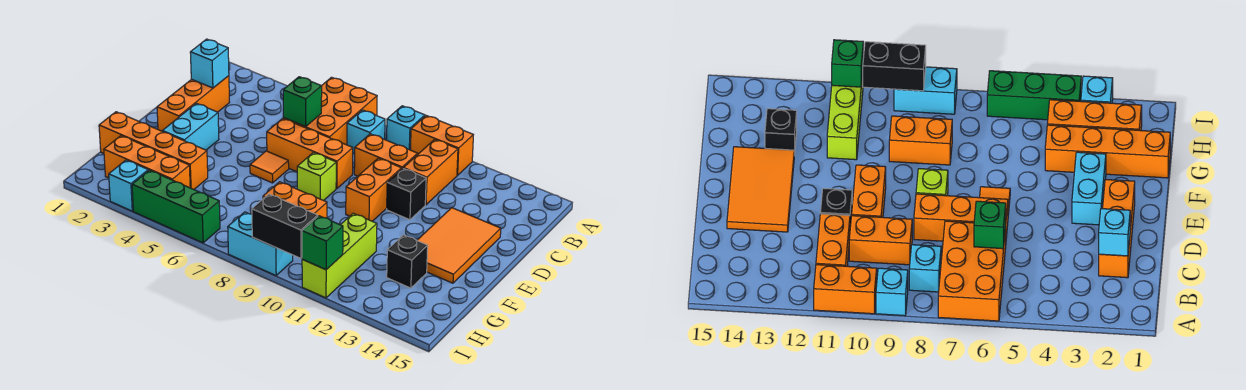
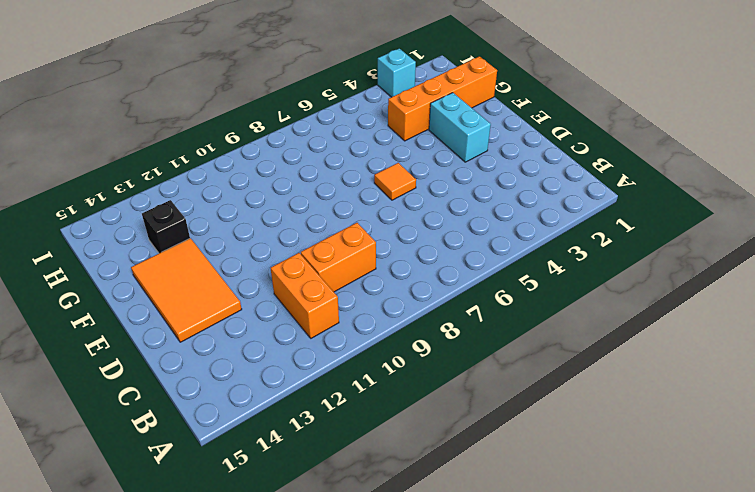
none -> orange 2x3 brick [283,77,377,145]
none -> cyan 1x1 brick [387,106,425,150]
none -> orange 1x2 brick [411,116,473,175]

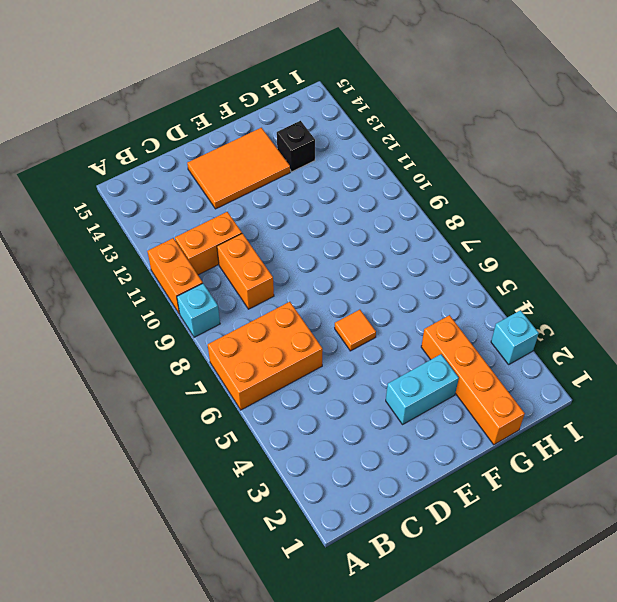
none -> cyan 1x1 brick [347,110,385,154]
none -> orange 1x3 brick [157,76,230,131]
none -> orange 1x3 brick [267,118,353,189]

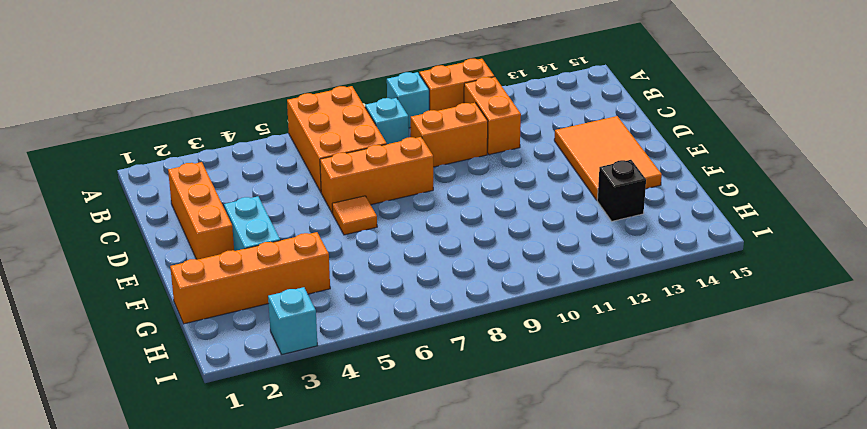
none -> orange 1x2 brick [346,158,401,221]
none -> black 1x1 brick [387,168,426,220]
none -> lime 1x1 brick [297,153,336,201]

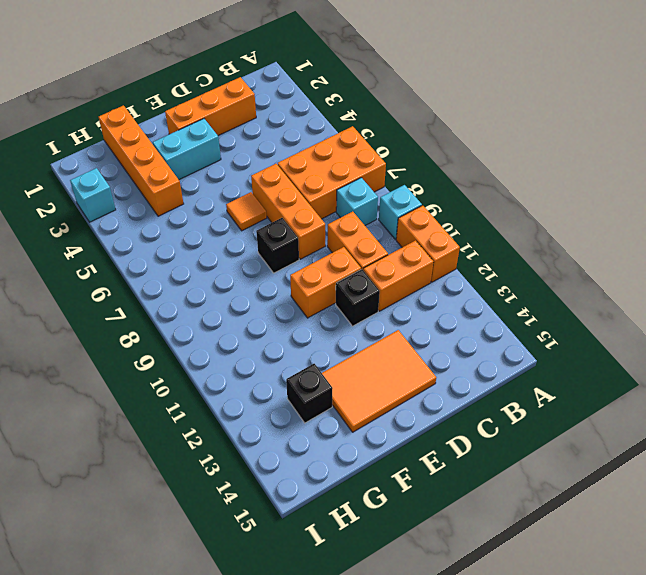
black 1x1 brick [256,218,299,273] -> lime 1x1 brick [297,153,336,201]
none -> orange 1x2 brick [263,182,327,218]
none -> lime 1x3 brick [302,213,377,298]
none -> orange 1x3 brick [104,136,190,188]

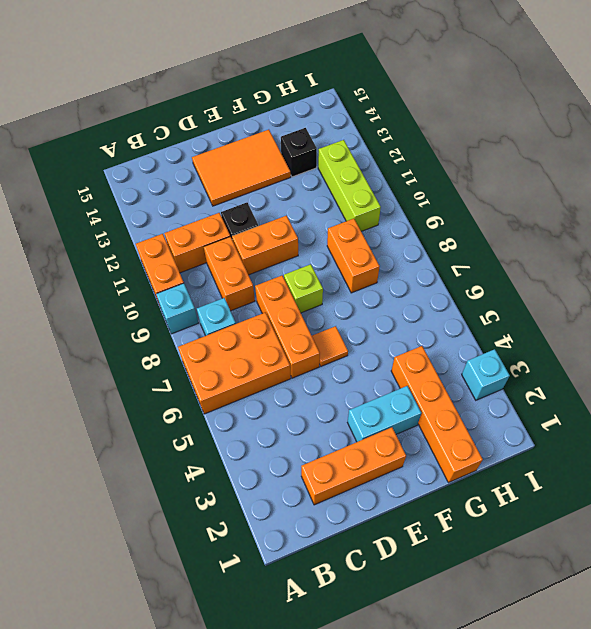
lime 1x3 brick [318,140,381,231] -> lime 1x3 brick turned to [302,213,377,298]
none -> orange 1x3 brick [104,136,190,188]
none -> green 1x3 brick [132,170,220,243]
none -> cyan 1x2 brick [228,212,293,275]

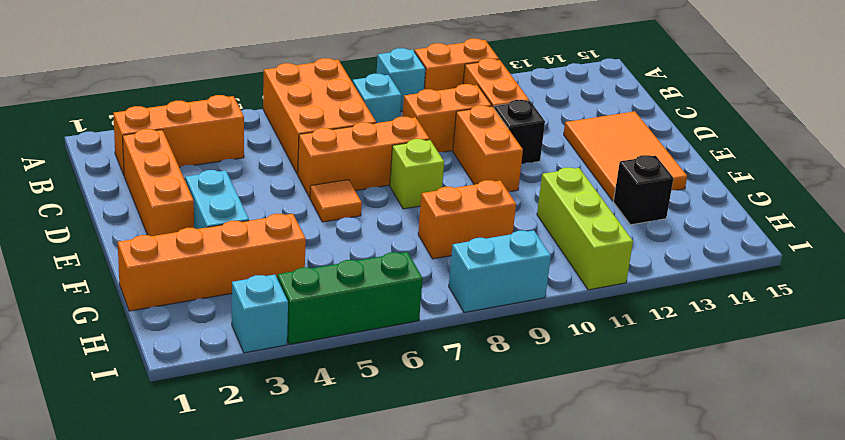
orange 1x3 brick [113,95,244,175] -> orange 1x3 brick moved to [104,136,190,188]
none -> cyan 1x1 brick [190,39,229,88]
none -> green 1x1 brick [283,77,322,127]
none -> black 1x2 brick [252,194,318,258]

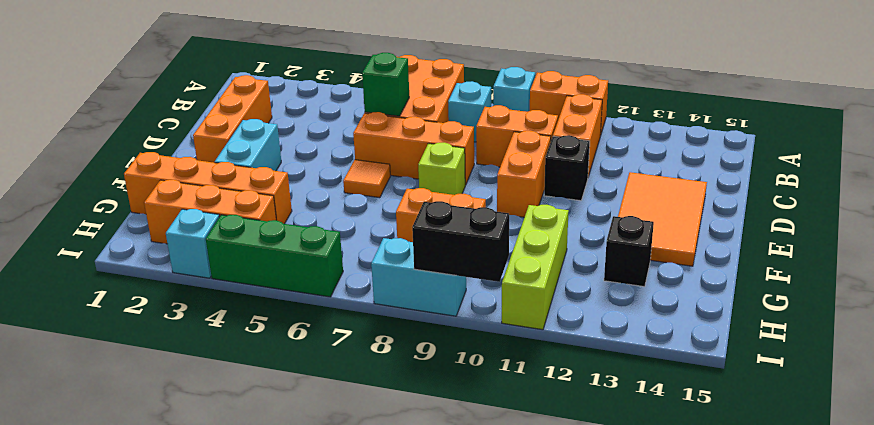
none -> cyan 1x1 brick [190,39,229,88]
none -> green 1x1 brick [302,216,343,270]

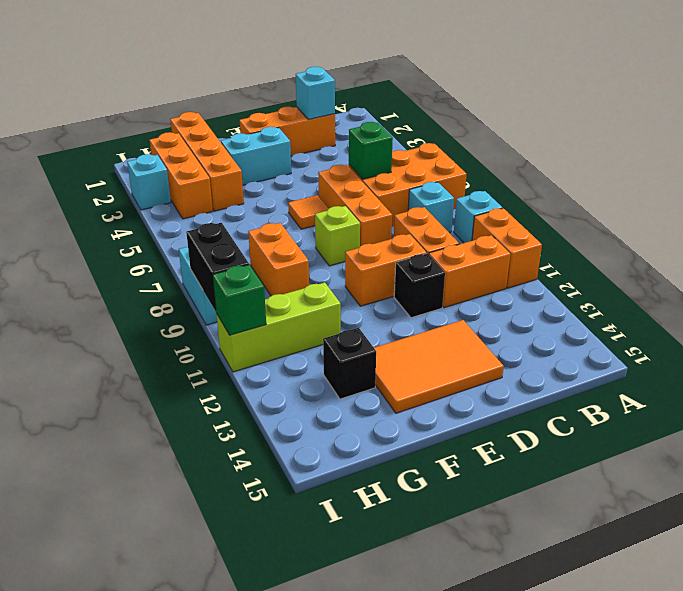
none -> green 1x3 brick [132,170,220,243]

